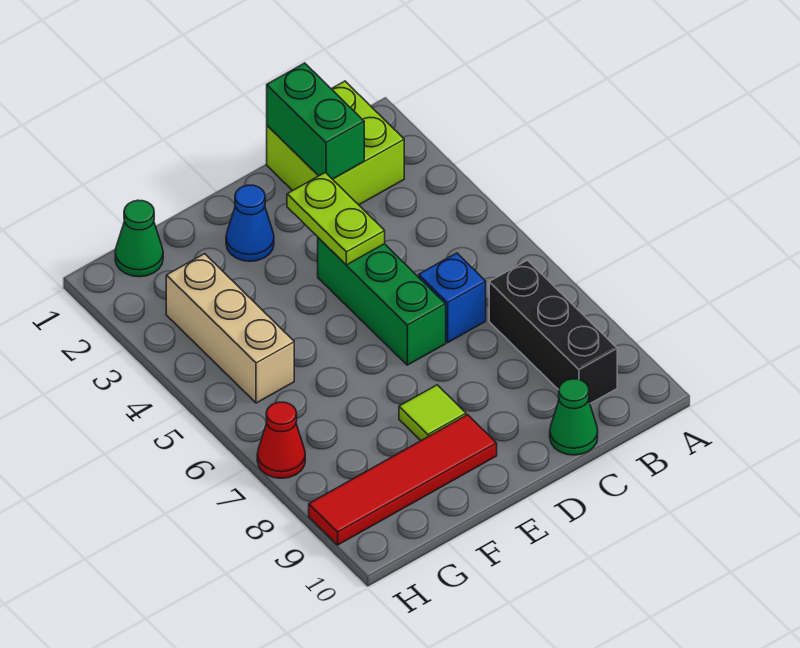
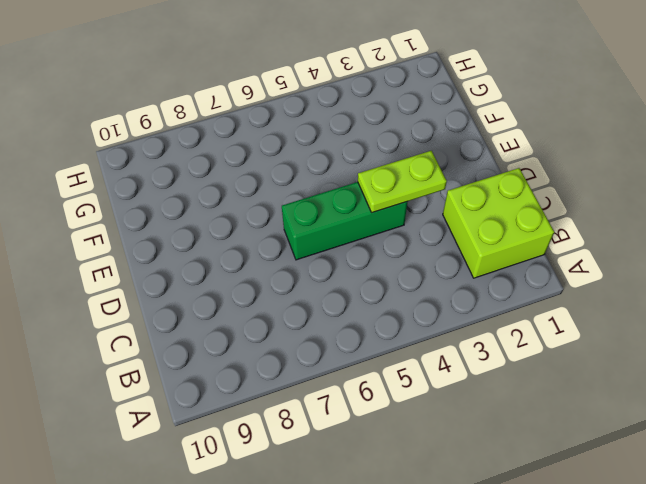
none -> black 1x3 brick [489,260,617,403]
none -> blue 1x1 brick [419,253,486,343]
none -> green 1x1 cone [550,379,598,455]

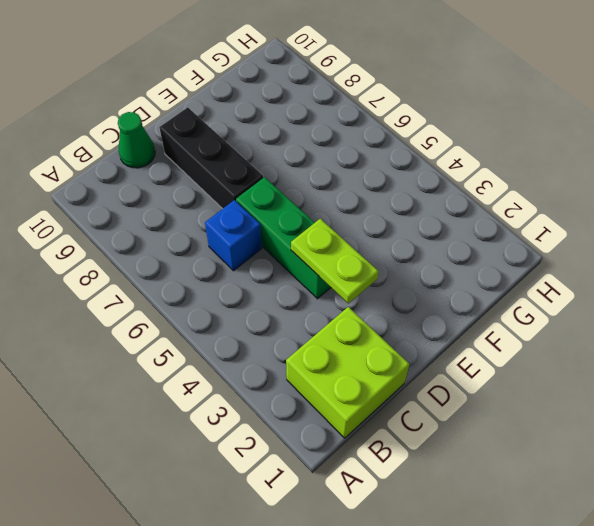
black 1x3 brick [159,107,263,209] -> black 1x3 brick moved to [489,260,617,403]
none -> blue 1x1 cone [226,185,274,261]
none -> lime 1x1 tile [399,385,466,441]
none -> red 1x4 tile [309,415,497,545]

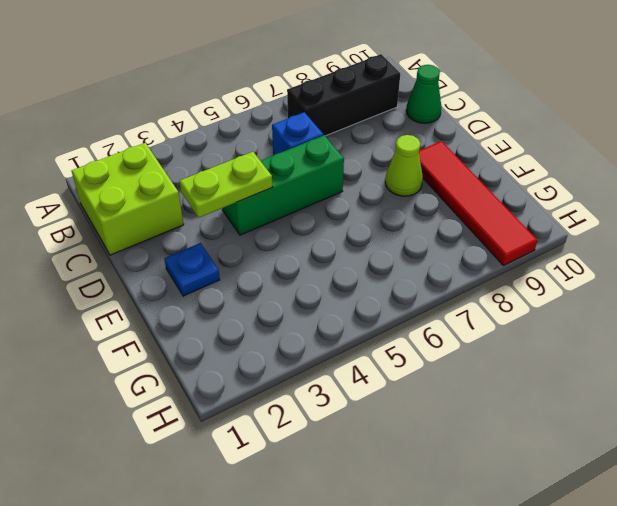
blue 1x1 plate [164,243,220,296] -> blue 1x1 cone [226,185,274,261]
lime 1x1 cone [385,135,423,196] -> lime 1x1 tile [399,385,466,441]
none -> green 1x1 cone [115,200,163,277]
none -> tan 1x3 brick [166,254,294,403]
none -> red 1x1 cone [257,402,305,478]

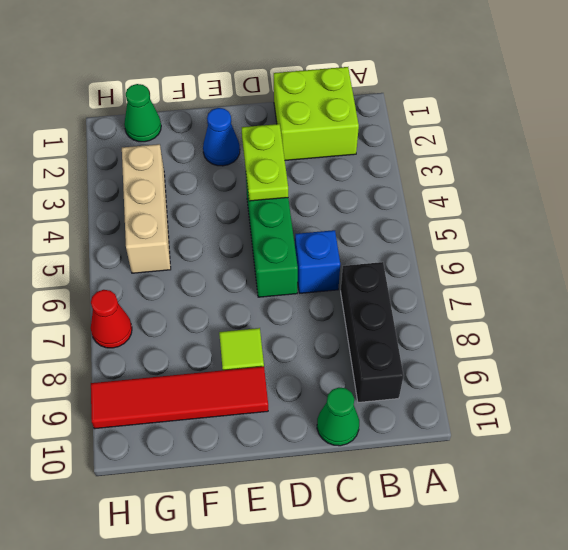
none -> green 1x2 brick [267,63,364,179]

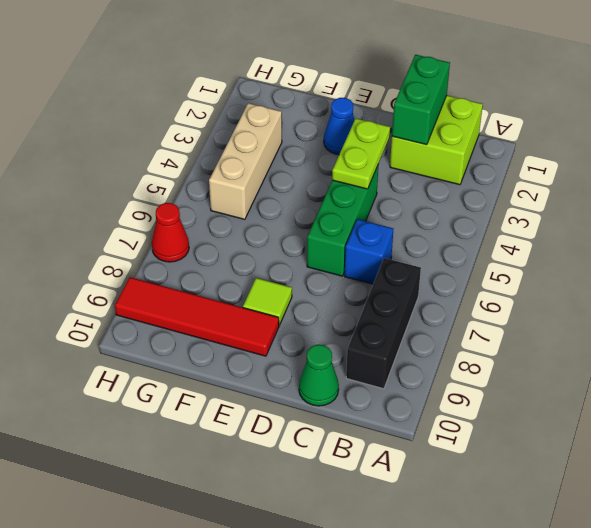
none -> green 1x1 cone [115,200,163,277]

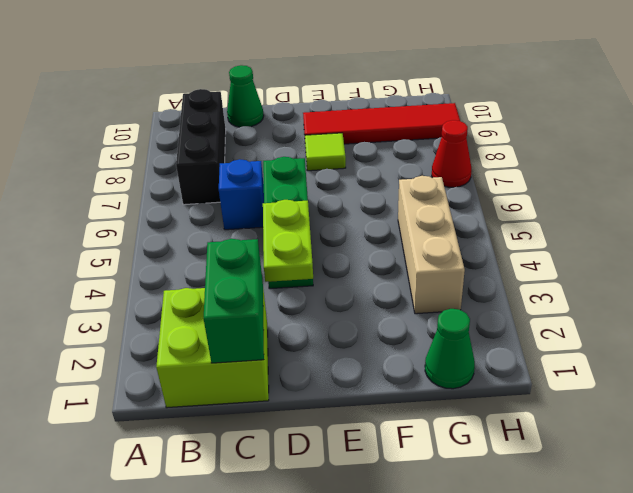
none -> blue 1x1 cone [226,185,274,261]

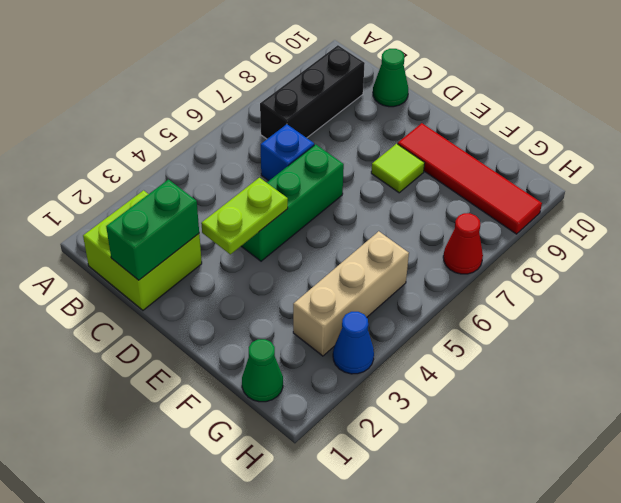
blue 1x1 cone [333,312,374,374] -> blue 1x1 cone moved to [226,185,274,261]

